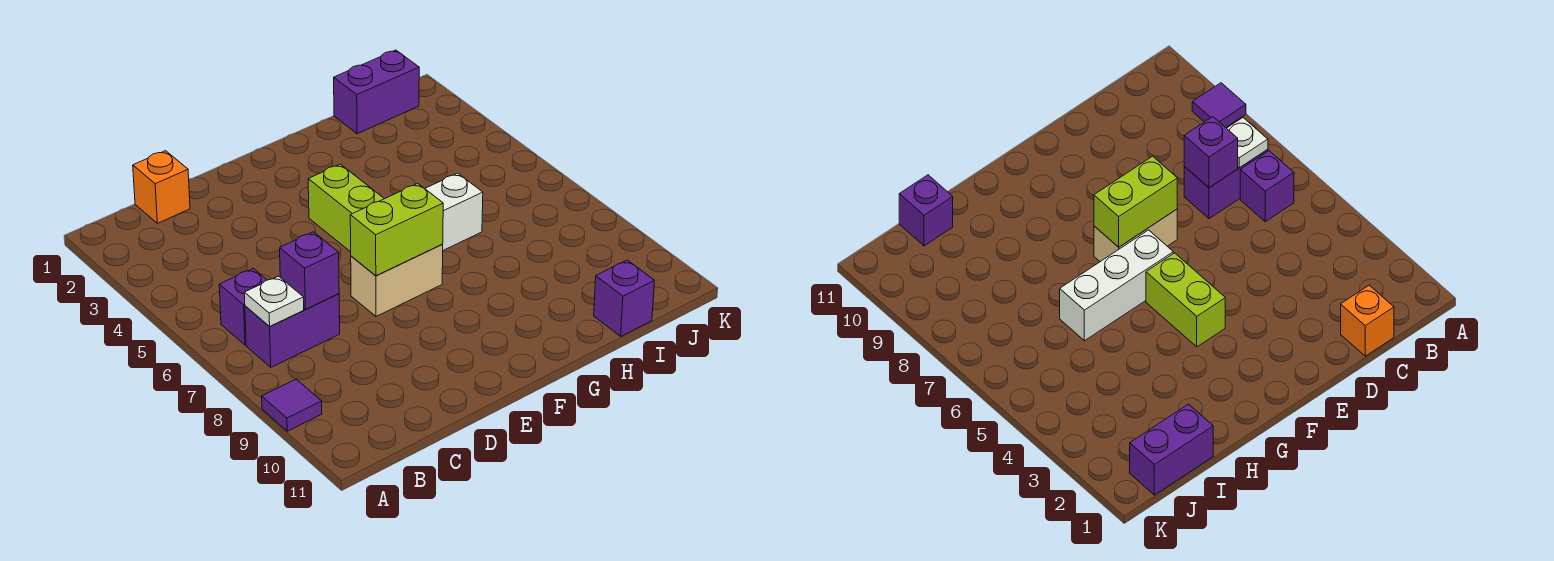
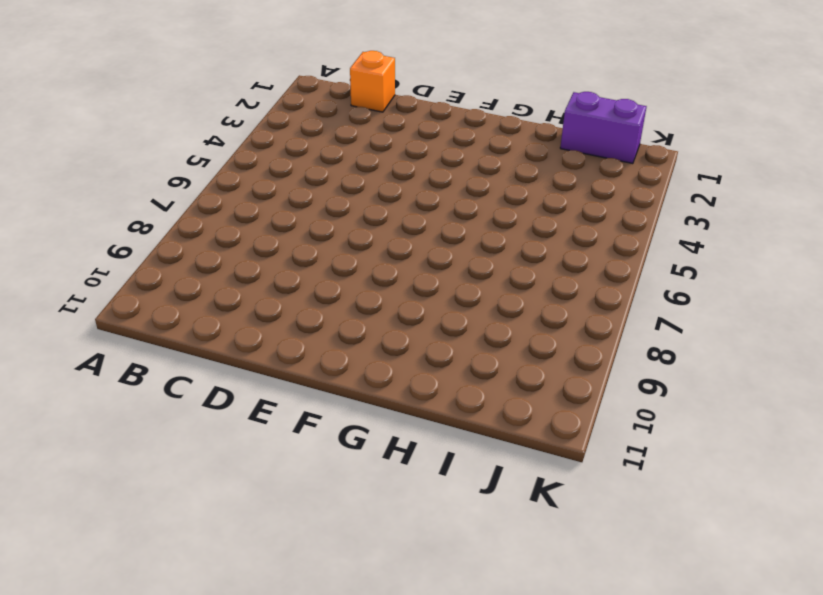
none -> purple 1x1 tile [262,379,322,431]
none -> purple 1x1 brick [219,269,267,345]
none -> purple 1x2 brick [245,294,340,367]

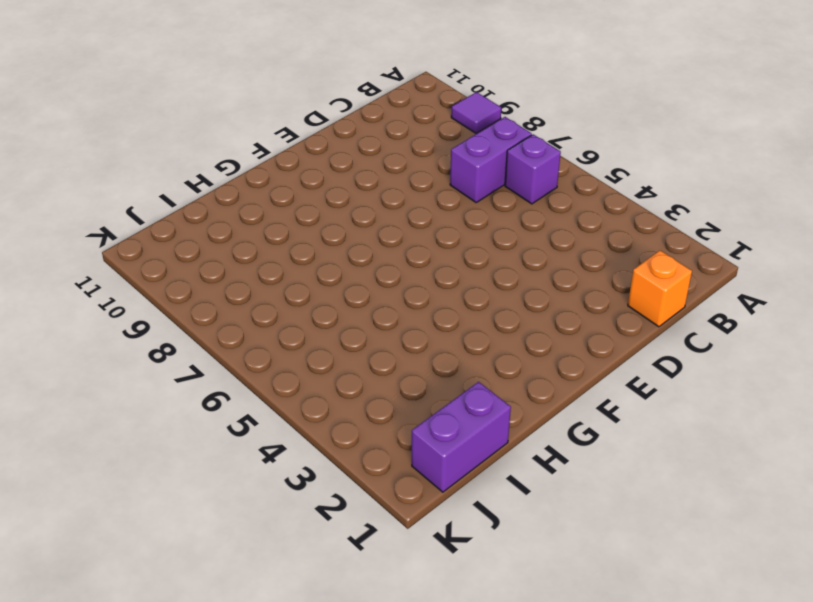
none -> tan 1x2 brick [351,244,443,316]
none -> lime 1x2 brick [308,164,384,252]
none -> white 1x3 brick [425,173,483,250]

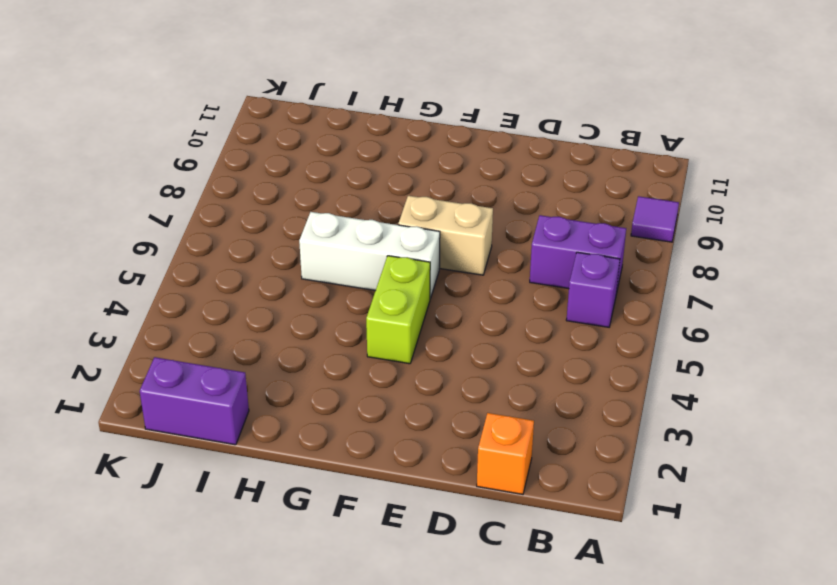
none -> purple 1x1 brick [594,260,655,336]
none -> white 1x1 plate [244,276,304,327]
none -> purple 1x1 brick [280,232,339,309]

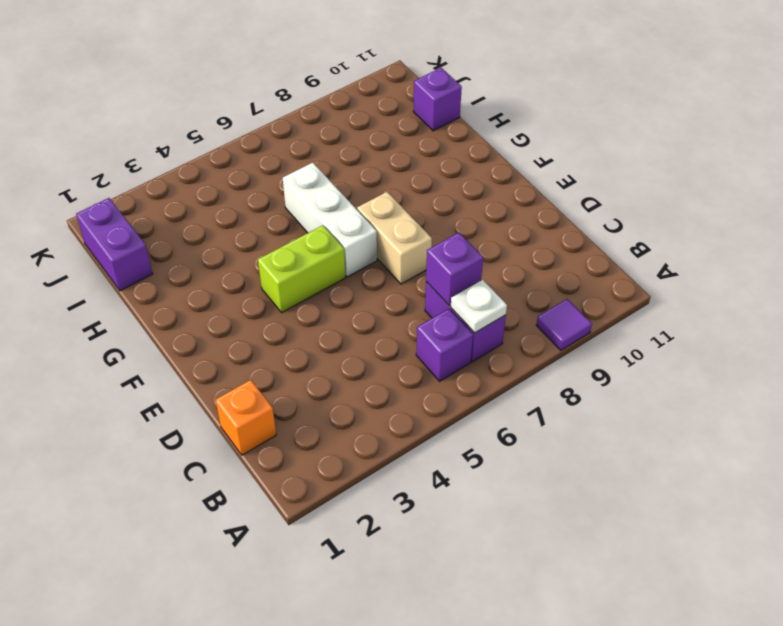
none -> lime 1x2 brick [350,183,443,276]

